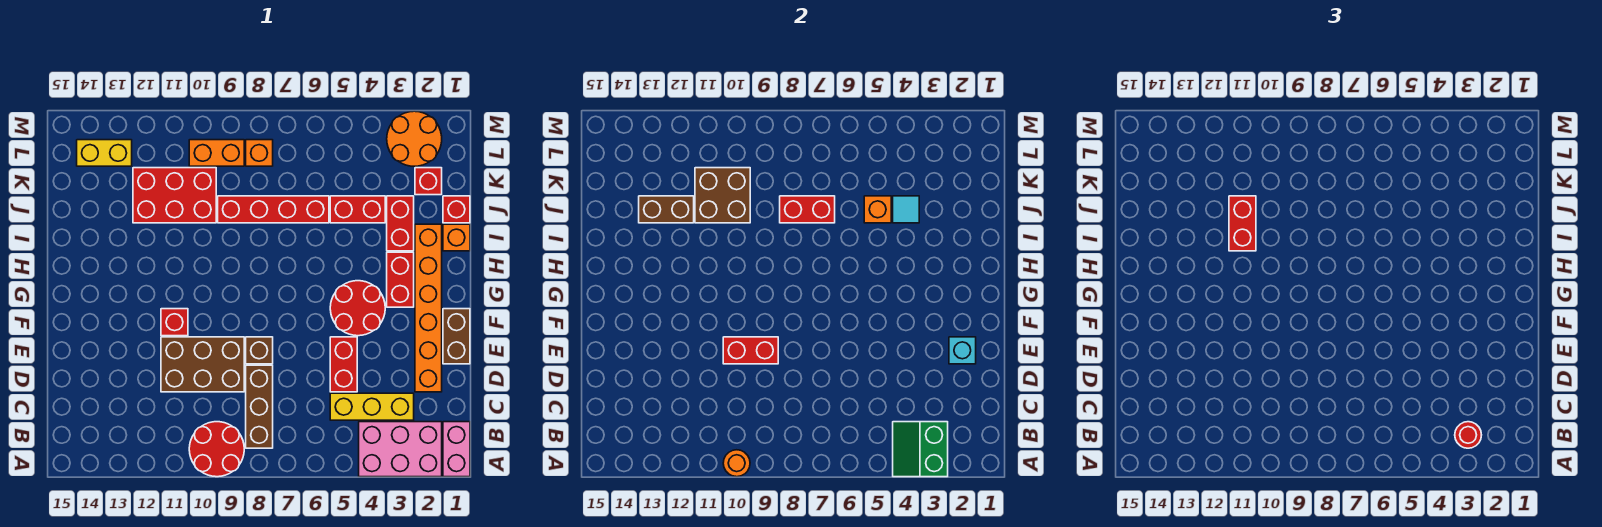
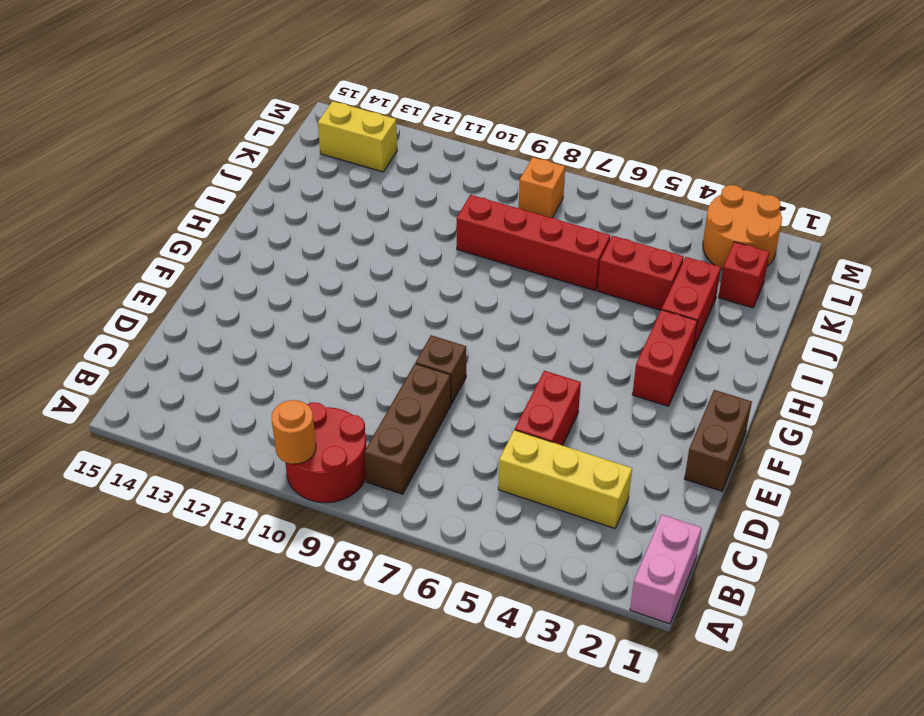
none -> pink 2x3 brick [359,422,442,477]
none -> orange 1x6 brick [415,224,442,392]
none -> brown 2x3 brick [161,337,244,392]
none -> red 2x2 round brick [330,281,385,336]

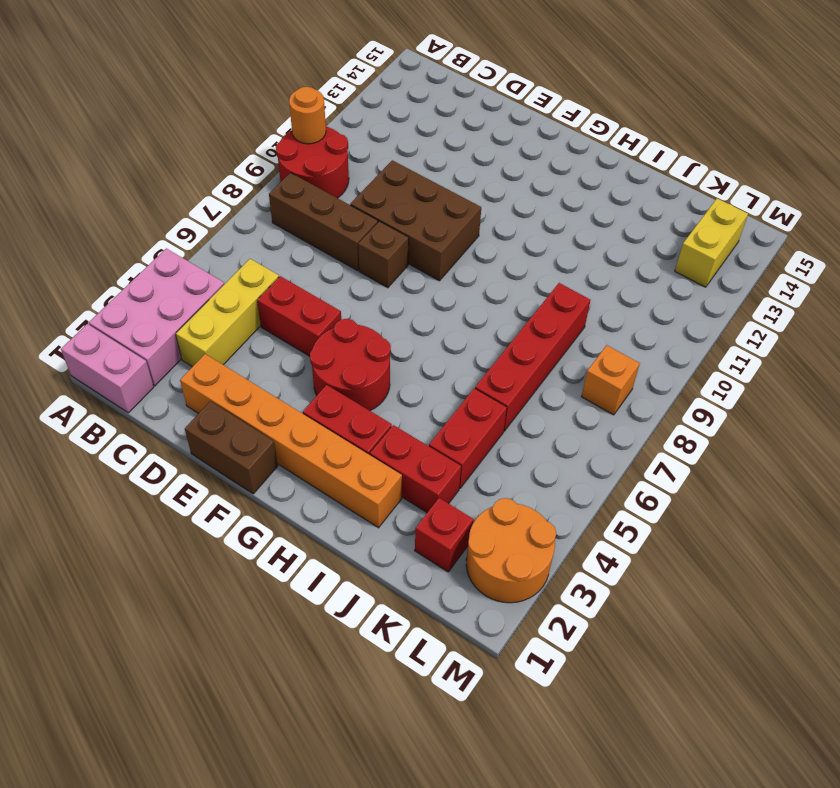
brown 2x3 brick [350,160,481,281] -> brown 2x3 brick turned to [161,337,244,392]
none -> red 1x1 brick [161,309,188,336]
none -> orange 1x1 brick [443,224,470,251]
none -> red 1x1 brick [443,196,470,223]
none -> red 2x3 brick [133,168,216,223]

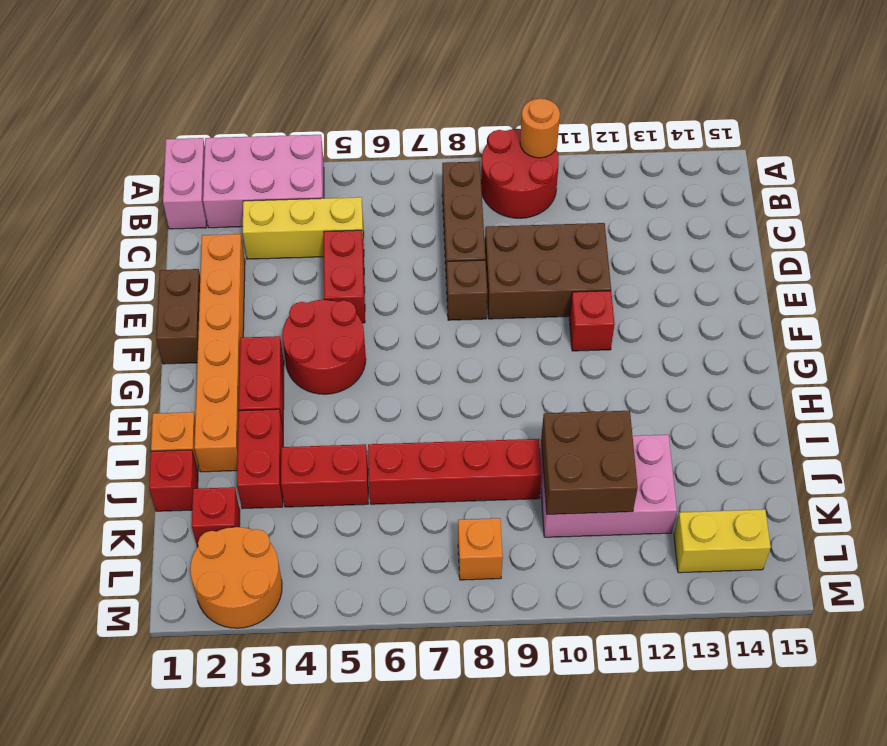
pink 2x3 brick [540,435,677,537] -> red 2x3 brick [133,168,216,223]
none -> orange 1x2 brick [189,140,244,166]
none -> green 2x2 slope [893,422,948,477]
none -> cyan 1x1 brick [949,337,976,364]
none -> red 1x2 brick [723,337,778,364]

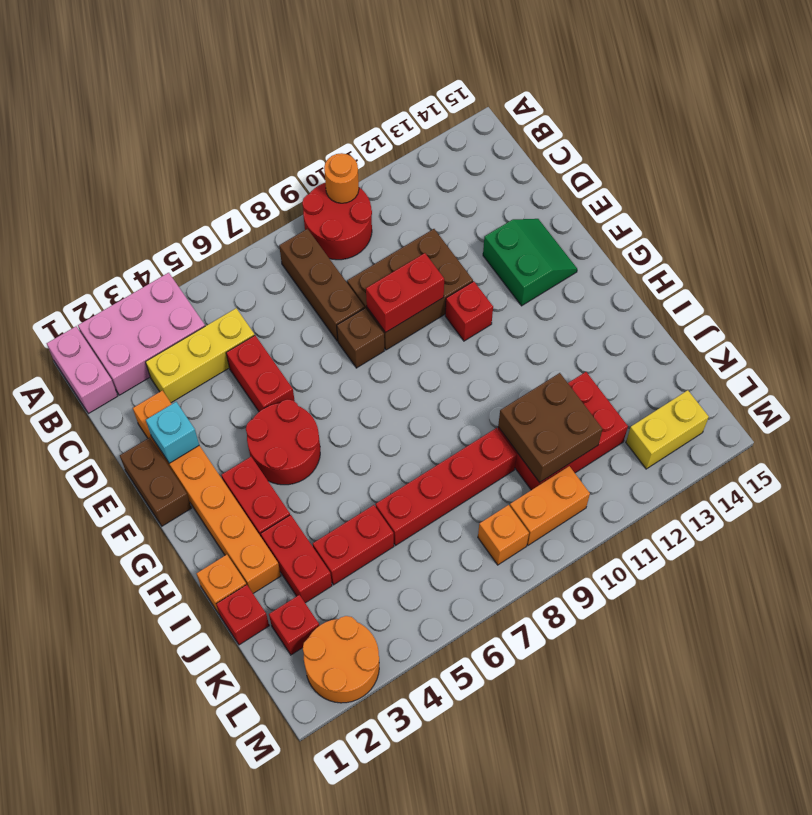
green 2x2 slope [483,219,577,306] -> green 2x2 slope moved to [893,422,948,477]
none -> cyan 1x1 tile [893,196,919,223]
none -> orange 1x1 brick [864,196,891,223]
none -> red 1x2 brick [780,196,835,223]
none -> brown 1x2 brick [639,196,694,223]

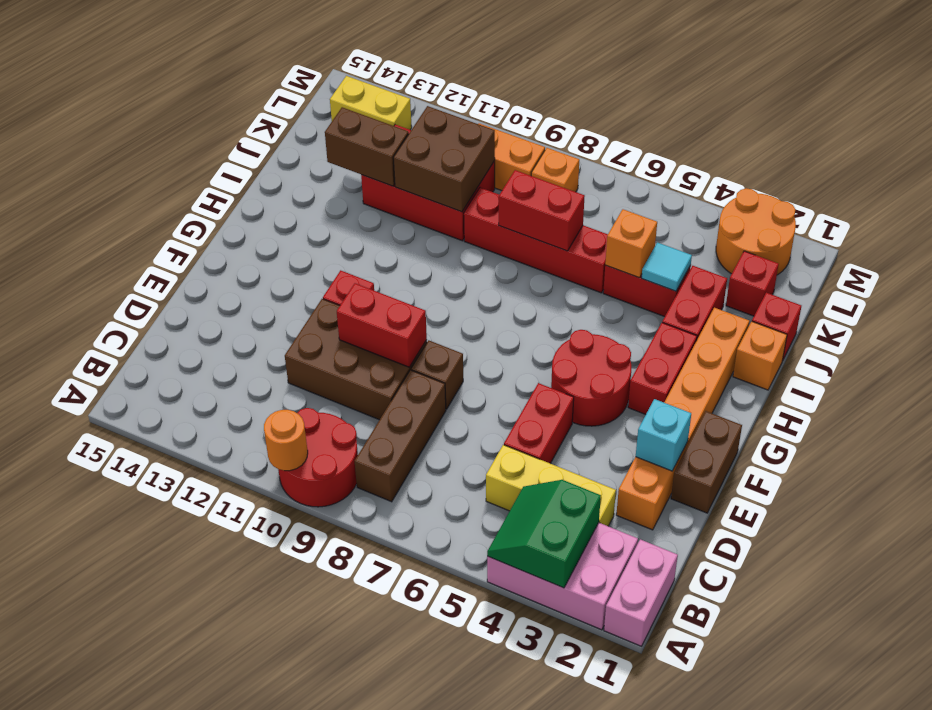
none -> red 1x1 round brick [1455,422,1481,448]
none -> red 1x2 brick [1229,196,1256,251]

